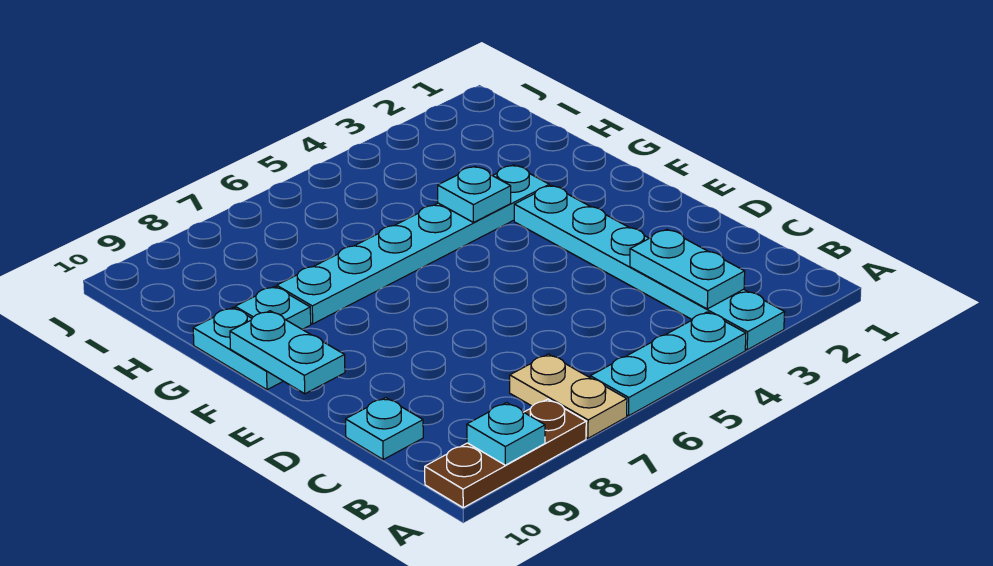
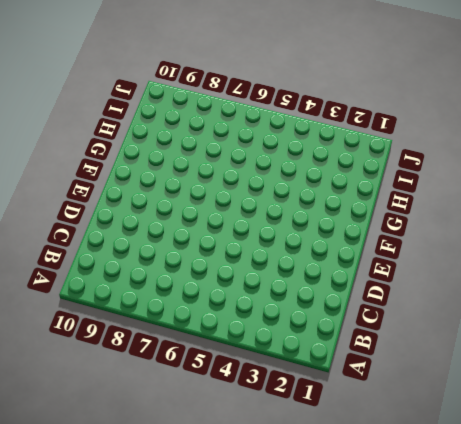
none -> cyan 1x6 plate [514,185,785,350]
none -> cyan 1x3 plate [590,312,746,416]
none -> tan 1x2 plate [510,354,627,438]

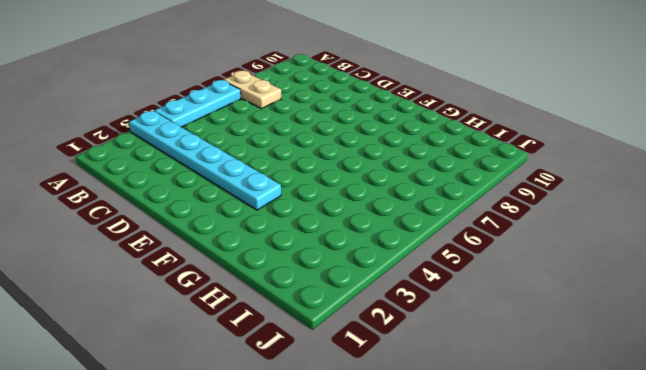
none -> brown 1x3 plate [425,399,586,508]
none -> cyan 1x1 plate [346,398,423,459]
none -> cyan 1x2 plate [193,308,283,390]

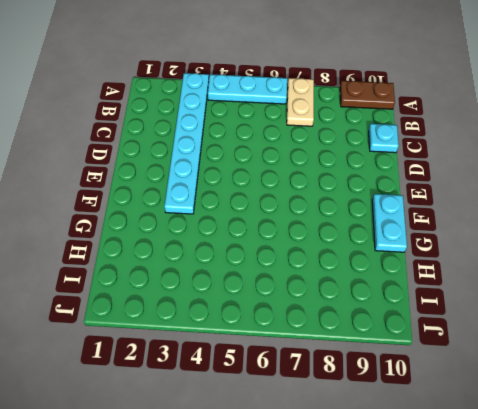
brown 1x2 plate [340,81,395,109] -> brown 1x3 plate [425,399,586,508]
none -> cyan 1x6 plate [277,165,549,324]
none -> cyan 1x1 plate [235,286,311,329]
none -> cyan 1x1 plate [467,403,545,465]

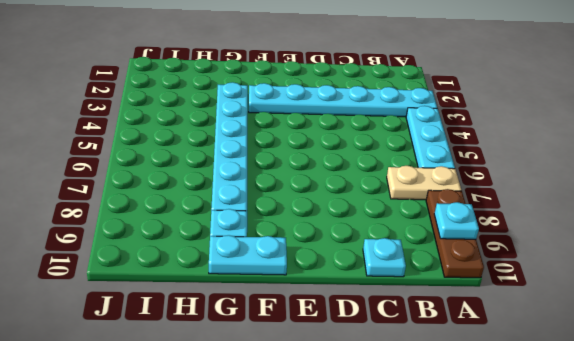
none -> cyan 1x2 plate [630,229,745,309]
none -> cyan 1x2 plate [230,311,345,394]
none -> cyan 1x1 plate [438,166,511,222]

